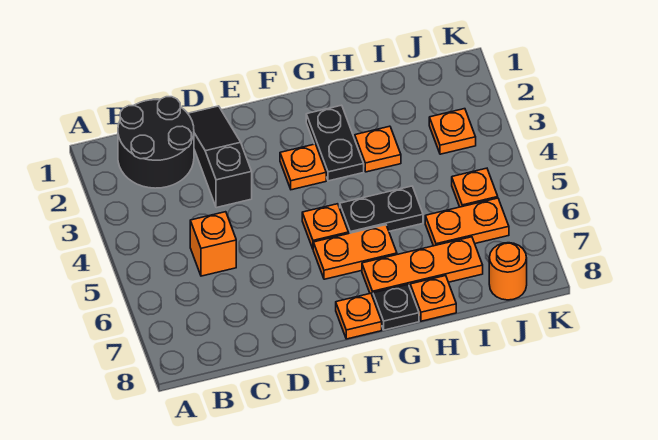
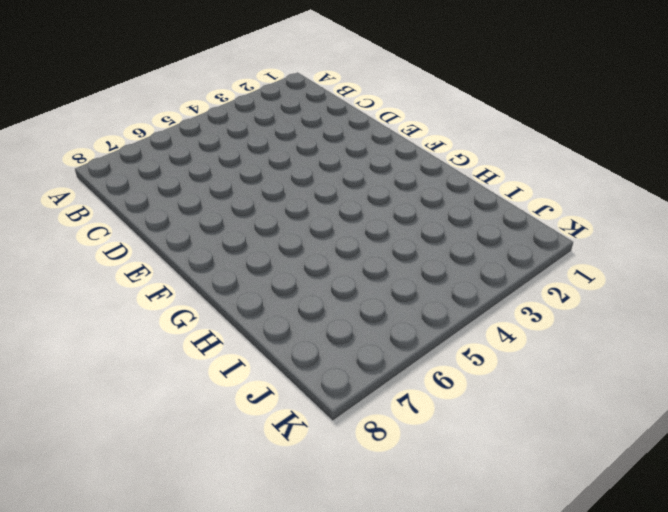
none -> black 2x2 round brick [118,97,194,188]
none -> orange 1x1 brick [190,212,236,276]
none -> black 1x3 slope [188,106,252,208]

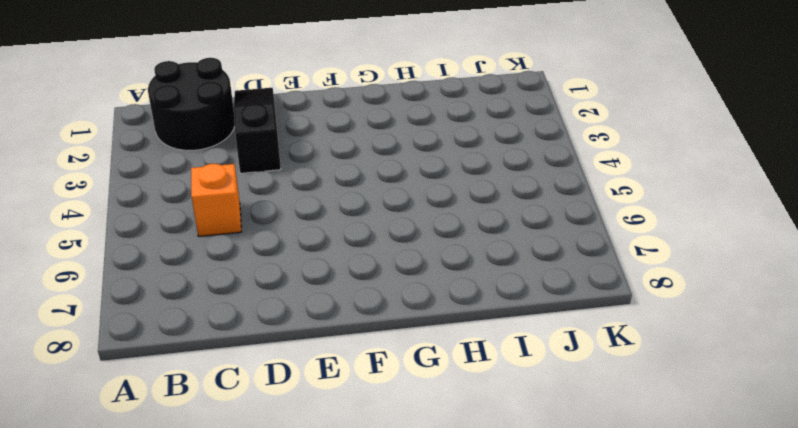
none -> orange 1x1 plate [280,144,326,190]
none -> orange 1x1 plate [302,204,348,249]
none -> orange 1x2 plate [313,225,397,279]

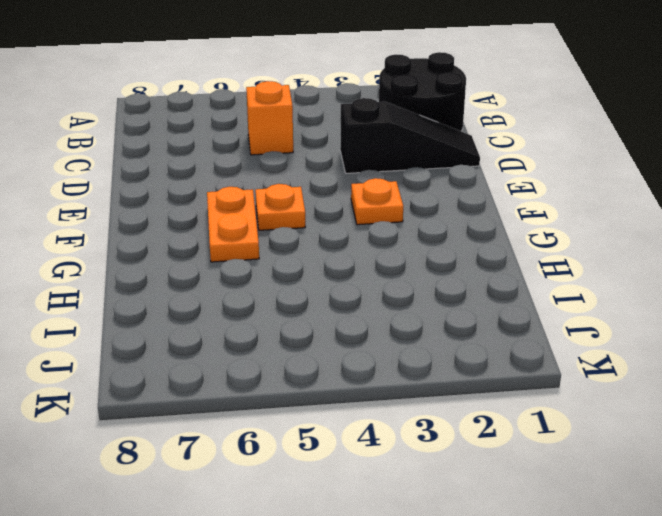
none -> orange 1x1 plate [336,293,382,339]
none -> black 1x2 plate [306,105,364,181]
none -> black 1x2 plate [340,186,423,234]

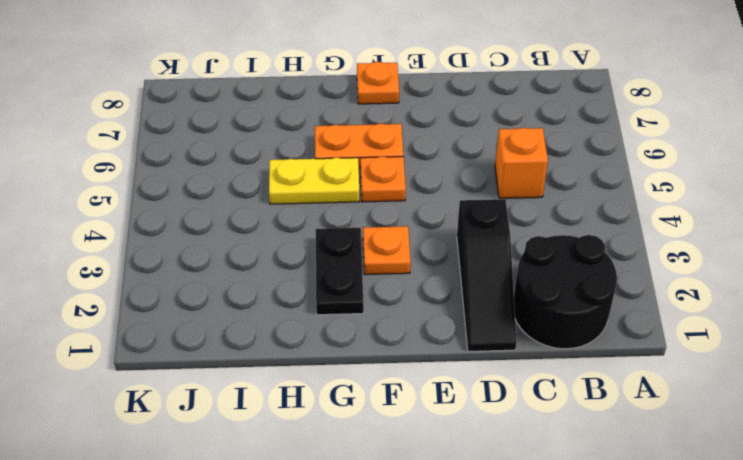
yellow 1x2 plate [269,158,360,204] -> black 1x2 plate [340,186,423,234]
none -> orange 1x3 plate [362,237,483,297]
none -> black 1x1 plate [373,285,419,330]
none -> orange 1x1 plate [355,126,401,172]

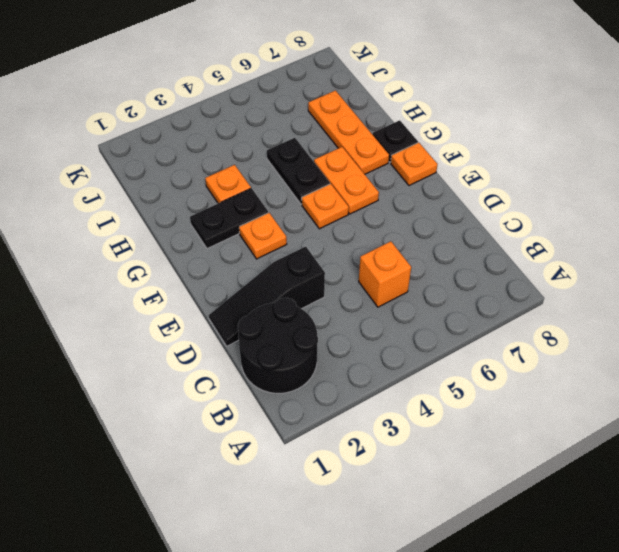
none -> orange 1x1 plate [410,276,456,321]
none -> orange 1x2 plate [425,198,509,246]
none -> orange 1x1 plate [429,109,476,154]

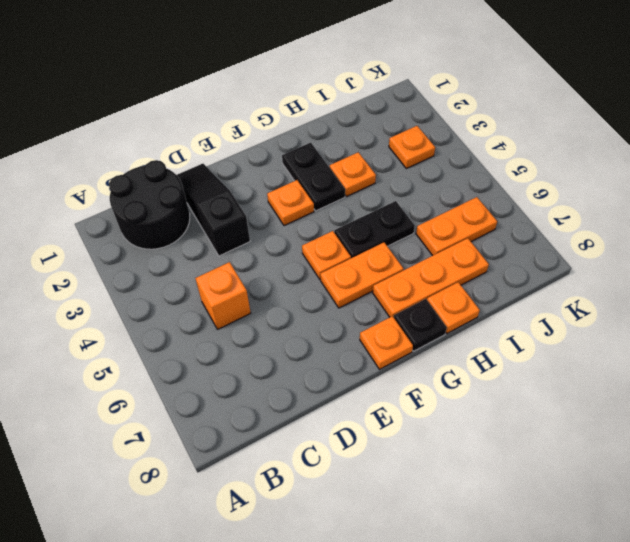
none -> orange 1x1 plate [452,168,498,207]
none -> orange 1x1 round brick [489,243,527,300]

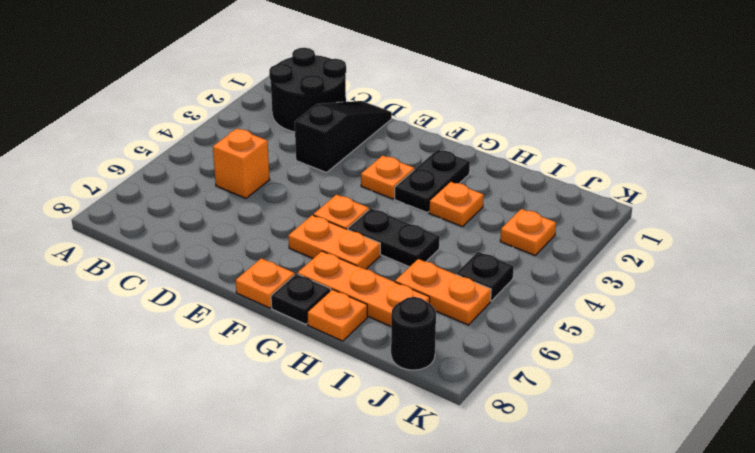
black 1x1 plate [456,252,514,301] -> orange 1x1 plate [452,168,498,207]
black 1x1 round brick [391,297,436,370] -> orange 1x1 round brick [489,243,527,300]

